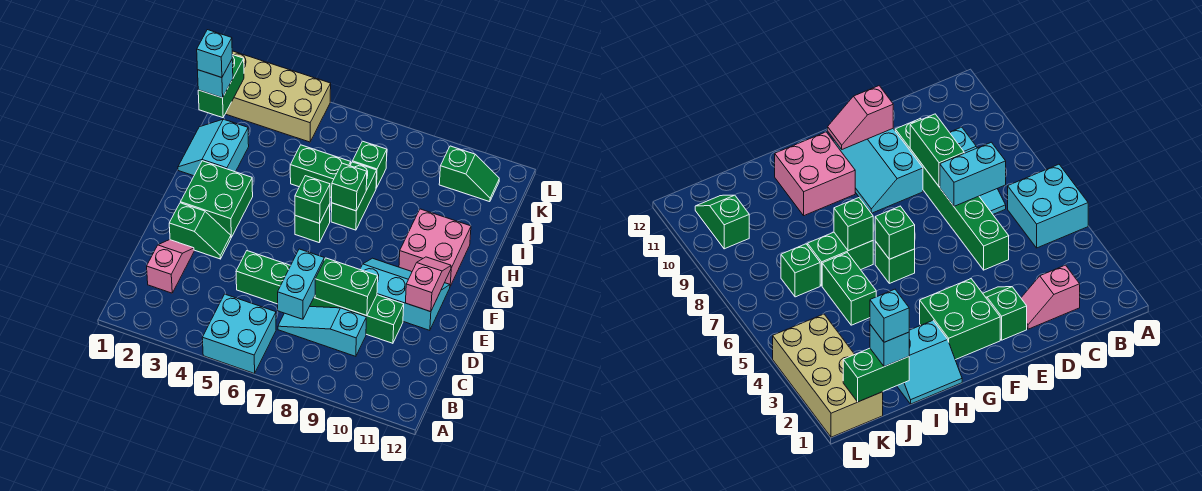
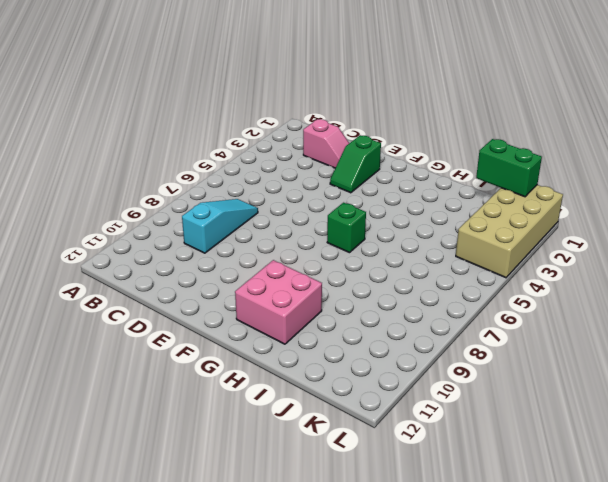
none -> cyan 2x2 brick [202,294,276,374]
none -> green 1x6 brick [236,251,404,343]
none -> cyan 2x3 slope [360,258,450,330]

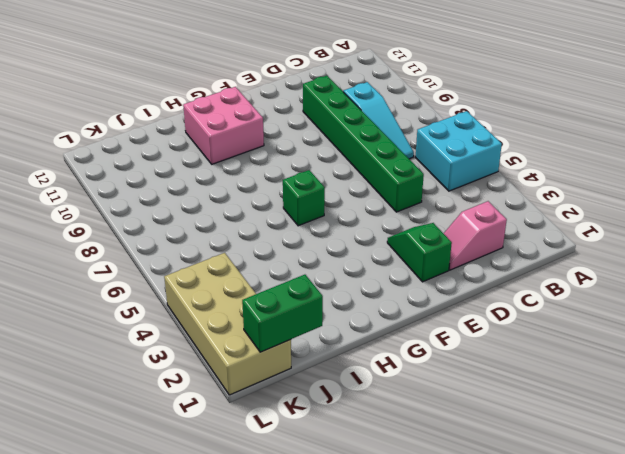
none -> cyan 2x3 slope [360,258,450,330]
none -> green 2x2 brick [181,161,253,237]
none -> cyan 2x2 slope [178,119,249,176]

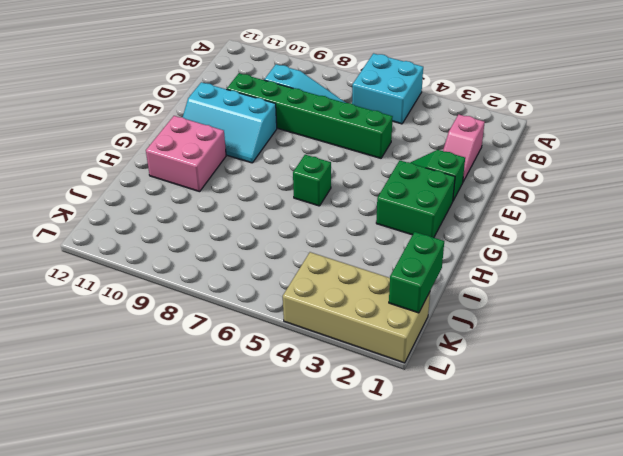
none -> cyan 2x2 slope [178,119,249,176]
none -> green 1x2 brick [331,162,377,230]
none -> green 1x2 brick [290,145,351,198]

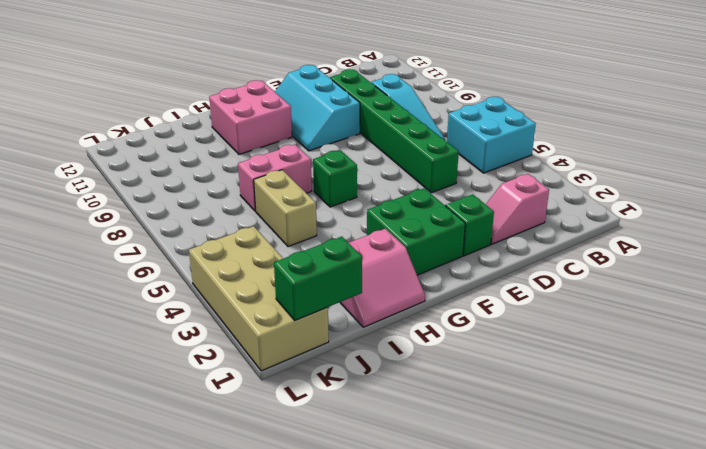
pink 2x2 slope [340,229,425,327] -> cyan 2x2 slope [178,119,249,176]
pink 1x2 brick [238,144,312,211] -> green 1x2 brick [331,162,377,230]
tan 1x2 brick [254,170,317,247] -> green 1x2 brick [290,145,351,198]
none -> green 1x1 brick [353,141,387,188]
none -> green 1x2 slope [439,146,499,202]
none -> cyan 1x2 brick [278,249,324,319]

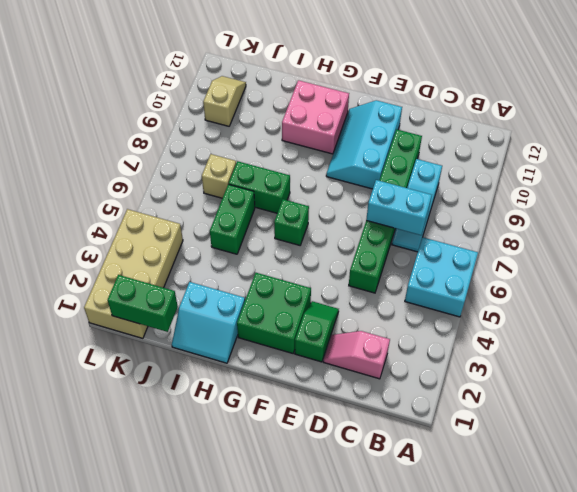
tan 1x1 brick [202,154,236,198] -> green 1x1 brick [353,141,387,188]
tan 1x2 slope [203,76,246,126] -> green 1x2 slope [439,146,499,202]
none -> green 1x2 brick [315,258,378,316]
none -> pink 1x2 slope [406,257,451,312]
none -> green 1x1 brick [295,176,330,223]

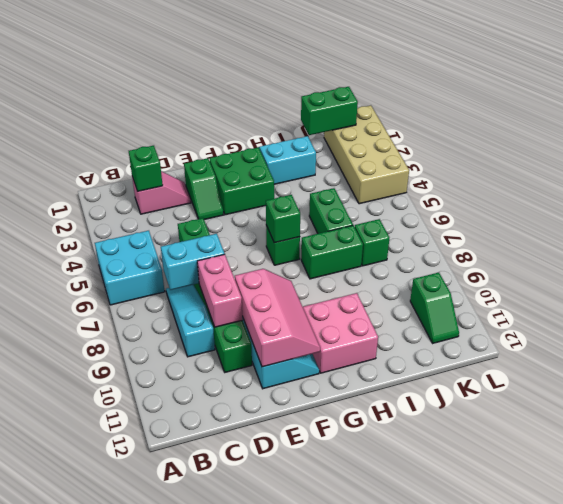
green 1x1 brick [129,146,163,191] -> green 1x1 brick moved to [332,163,367,211]
pink 1x2 brick [197,254,243,327] -> green 1x2 brick [315,258,378,316]
pink 2x3 slope [235,269,320,367] -> pink 1x2 slope [406,257,451,312]
none -> cyan 1x1 brick [198,60,233,98]
none -> cyan 1x1 brick [197,30,232,78]

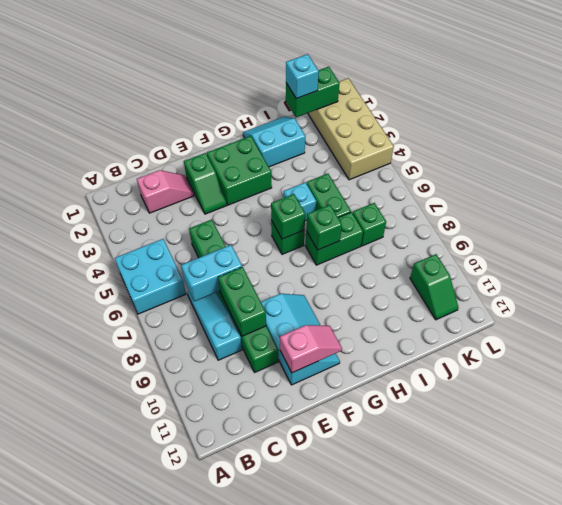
cyan 1x1 brick [284,182,316,221] -> cyan 1x1 brick moved to [197,30,232,78]
none -> pink 2x2 brick [399,209,471,286]

